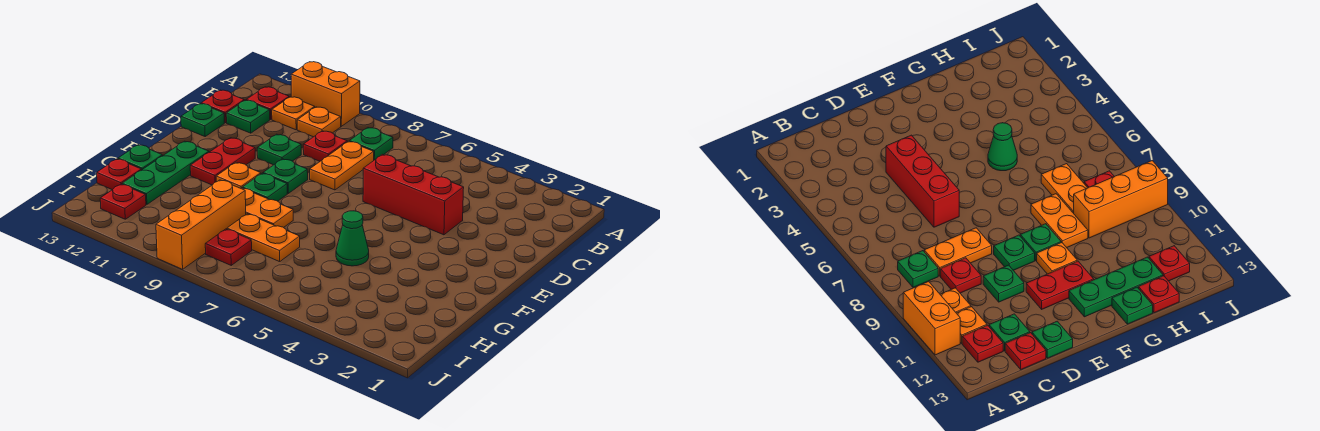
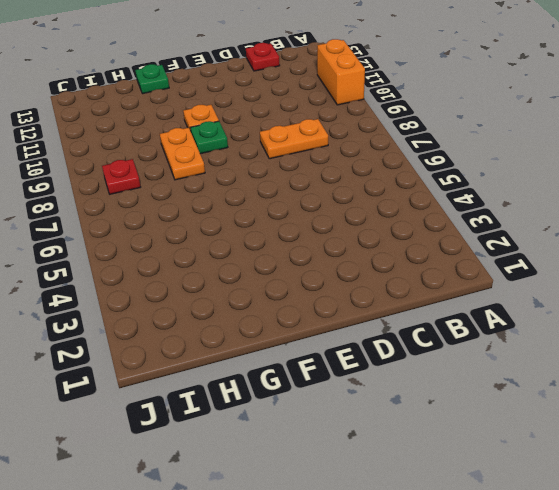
none -> green 1x1 plate [349,128,393,160]
none -> orange 1x1 plate [297,107,341,137]
none -> orange 1x1 plate [272,97,315,130]

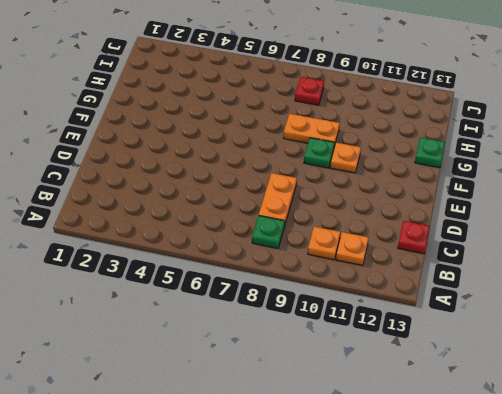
none -> orange 1x2 brick [291,62,360,126]
none -> red 1x1 plate [246,87,289,119]
none -> red 1x1 plate [303,131,347,161]

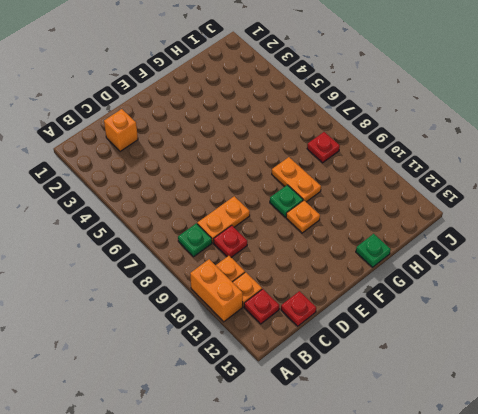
orange 1x1 brick [104,109,138,151] -> none
none -> green 1x1 plate [226,100,270,133]
none -> red 1x3 brick [363,154,464,235]
none -> green 1x1 plate [257,134,301,165]

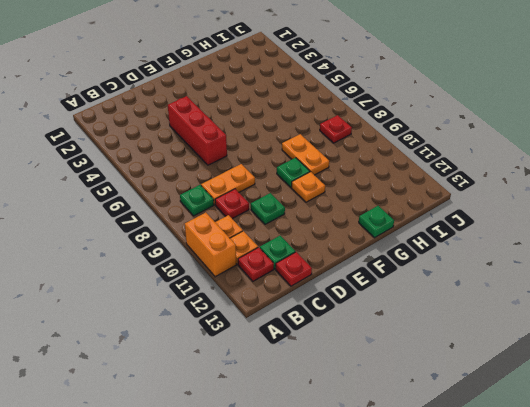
none -> green 1x1 plate [181,103,224,136]
none -> green 1x1 plate [263,159,308,193]
none -> red 1x2 plate [190,138,255,185]

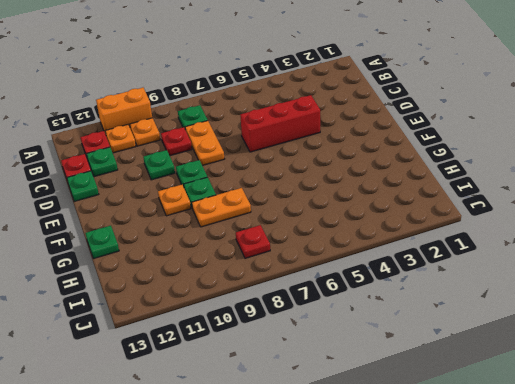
none -> red 1x2 plate [190,138,255,185]
none -> green 1x3 plate [122,141,209,204]
none -> green 1x1 cone [336,211,369,266]

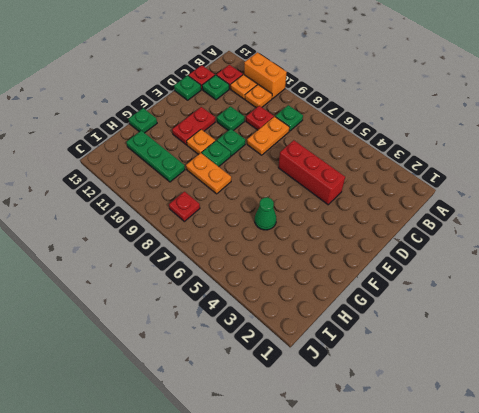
green 1x3 plate [126,130,185,182] -> green 1x3 plate turned to [122,141,209,204]
none -> orange 1x2 plate [227,214,300,262]
none -> orange 1x3 brick [156,180,246,269]
none -> red 1x1 plate [97,159,141,190]

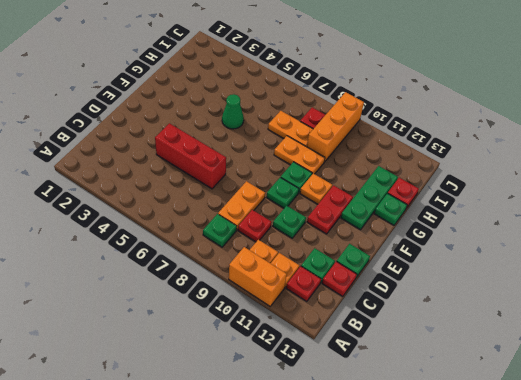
none -> red 1x1 plate [100,184,146,219]

